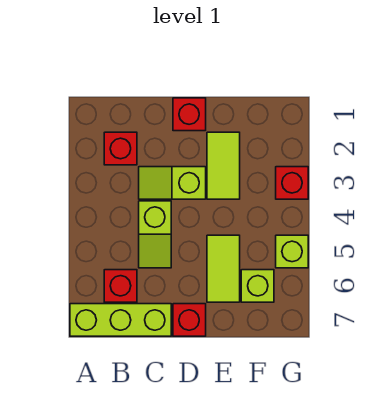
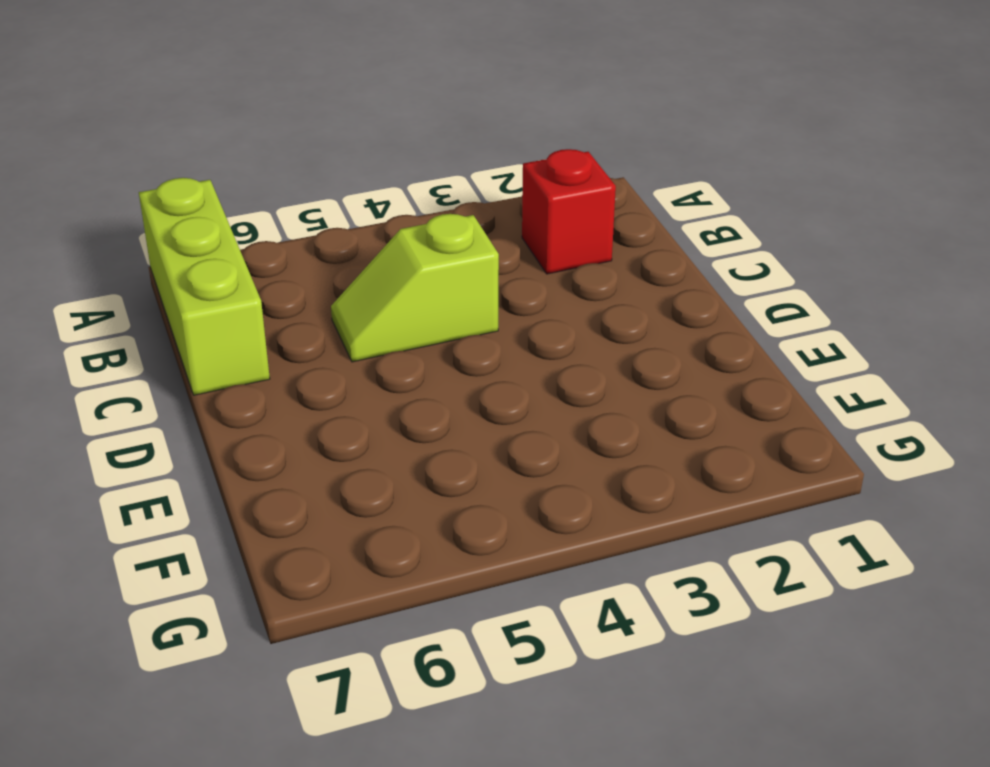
none -> red 1x1 brick [104,270,137,302]
none -> lime 1x2 slope [139,167,206,199]
none -> red 1x1 brick [173,98,206,131]

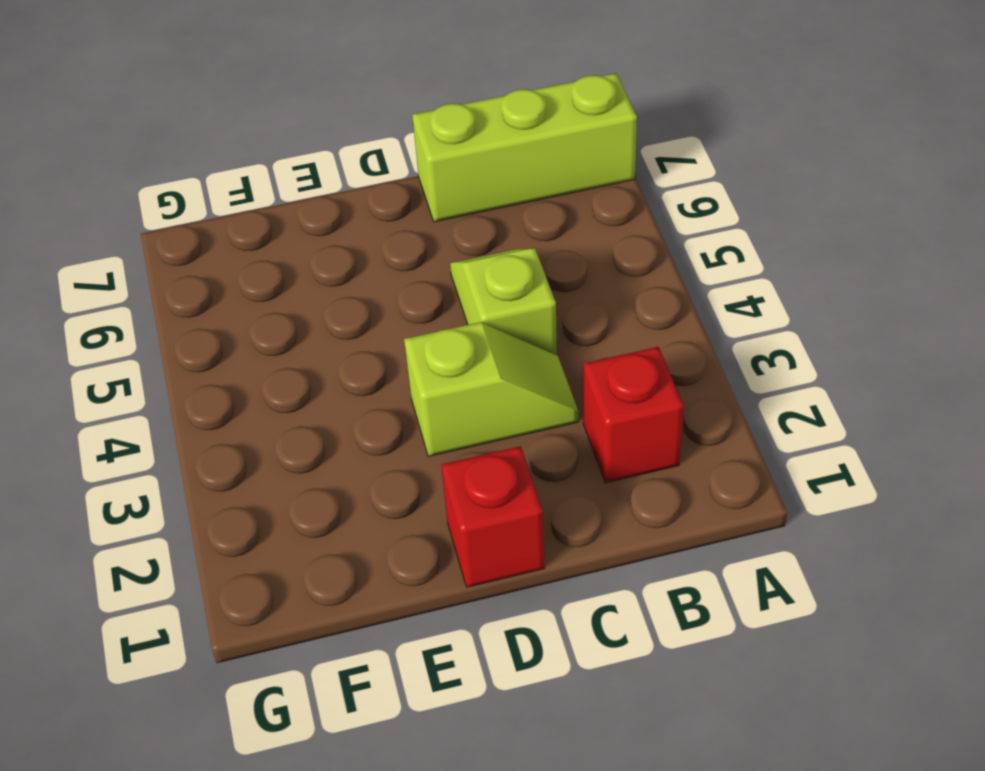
none -> red 1x1 brick [104,270,137,302]
none -> red 1x1 brick [173,304,206,336]
none -> lime 1x2 tile [207,132,240,199]

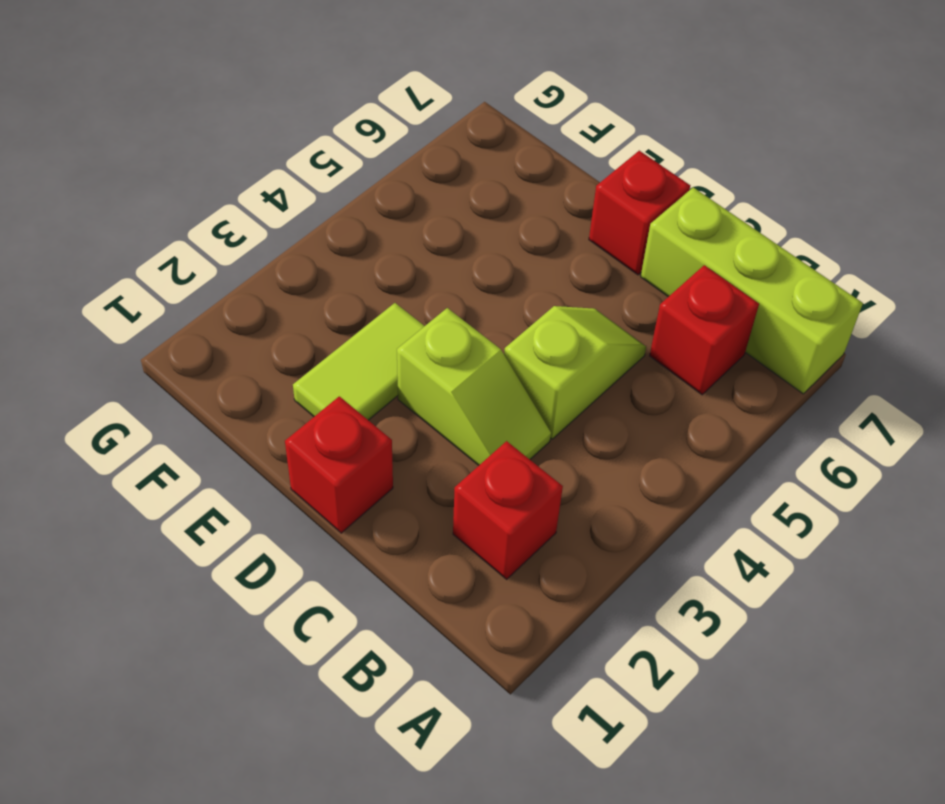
none -> lime 1x2 tile [207,235,240,302]
none -> lime 1x1 brick [241,270,274,302]
none -> red 1x1 brick [276,167,308,199]

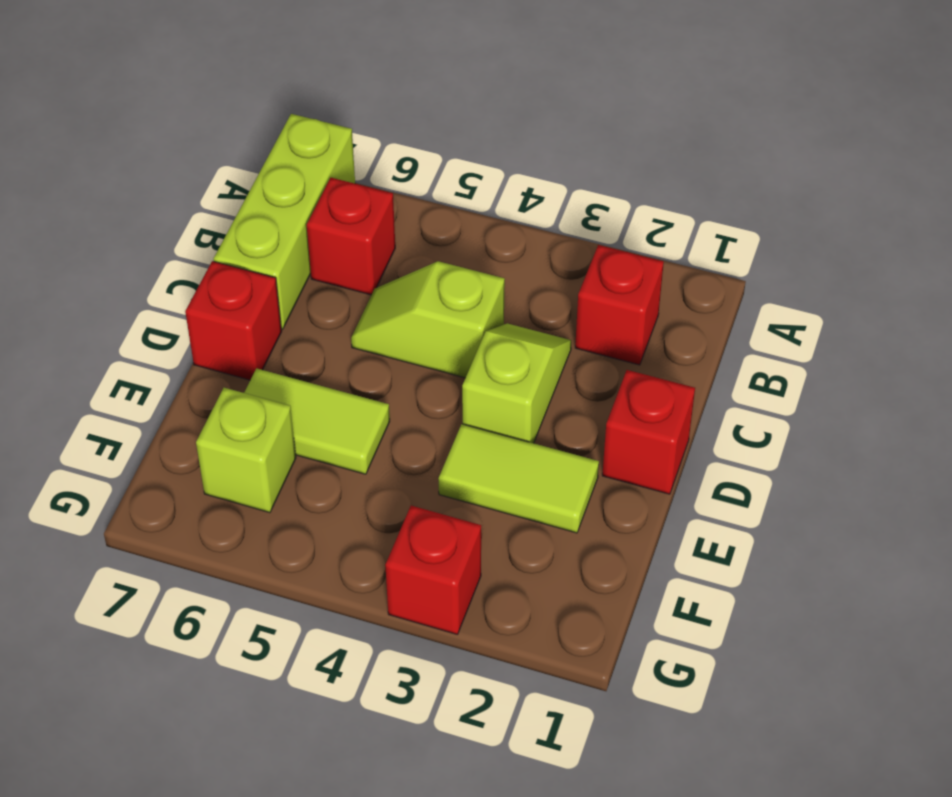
none -> lime 1x1 brick [276,235,308,268]

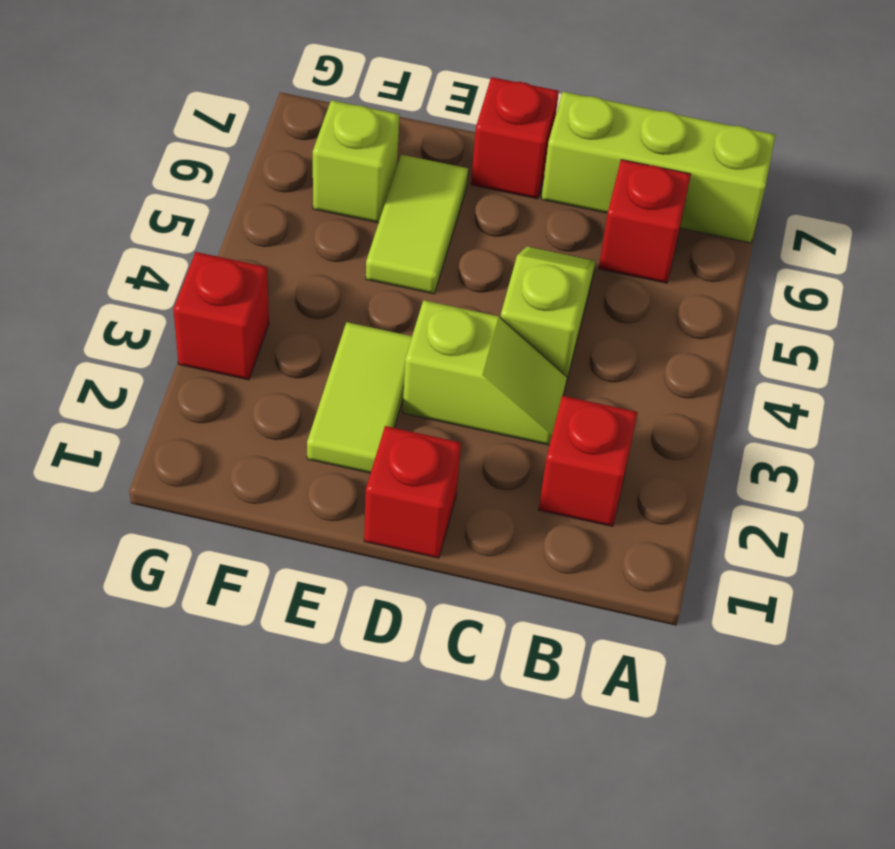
none -> lime 1x1 brick [276,235,308,268]

